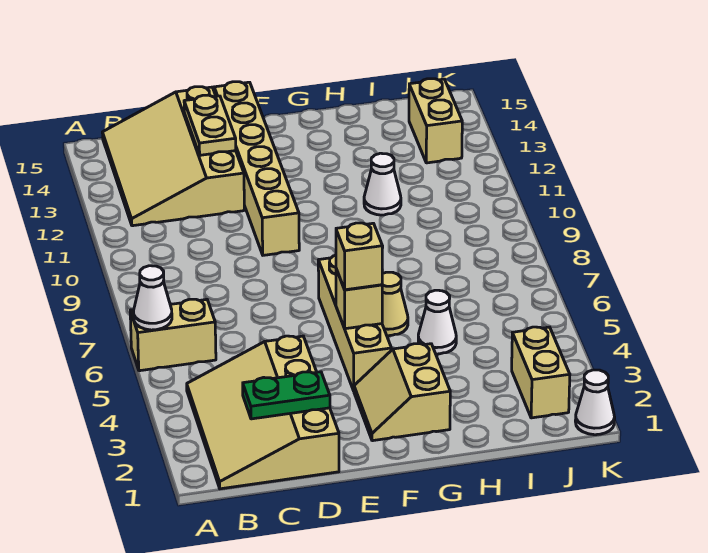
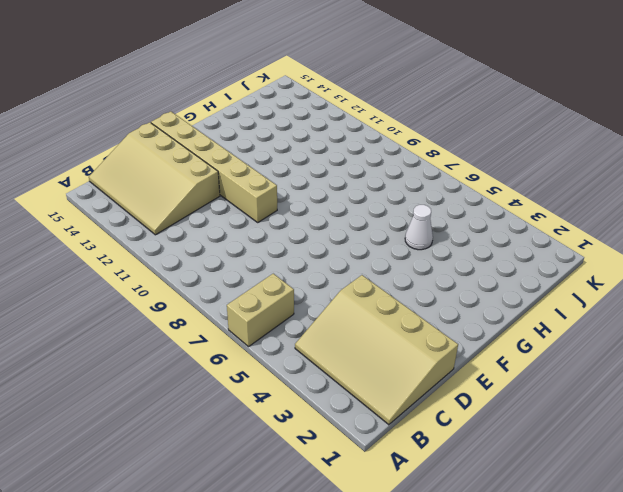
none -> tan 2x2 slope [354,344,450,441]
none -> tan 1x4 brick [318,255,391,391]
none -> tan 1x1 cone [382,272,408,336]

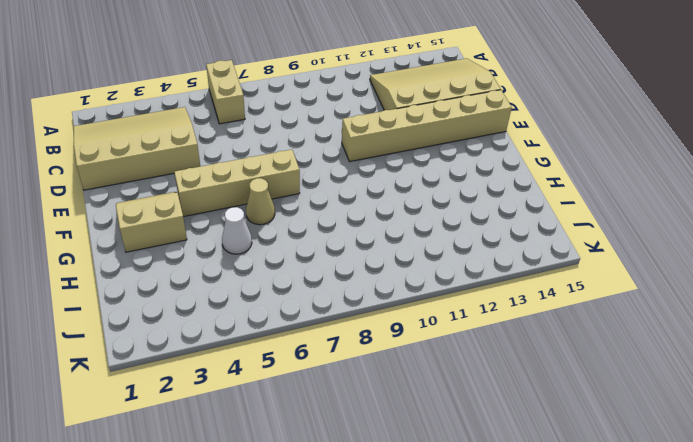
none -> white 1x1 cone [364,153,401,215]
none -> tan 1x2 brick [512,327,570,418]
none -> tan 1x2 brick [409,79,462,163]

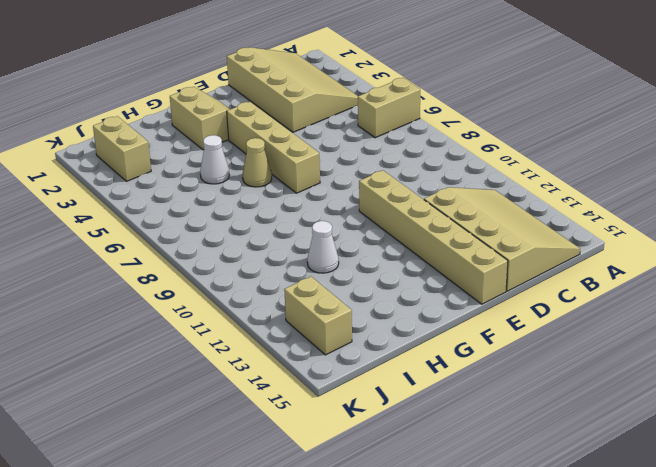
none -> white 1x1 cone [575,370,615,435]
none -> white 1x1 cone [134,266,172,330]
none -> green 1x2 plate [243,372,330,419]

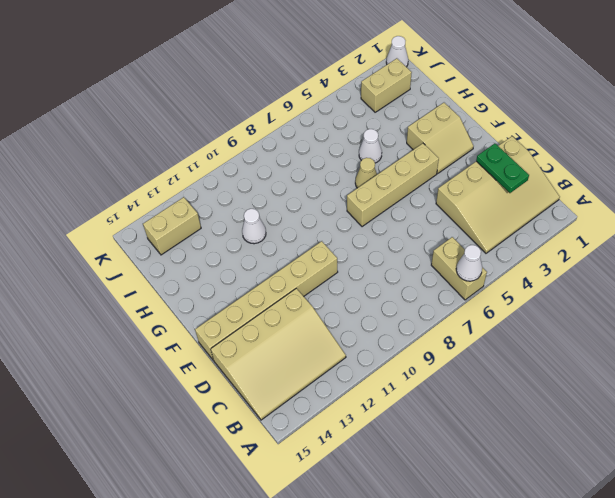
none -> tan 1x2 plate [184,95,236,155]
none -> tan 1x1 brick [336,269,382,329]
none -> tan 1x1 brick [336,223,383,290]

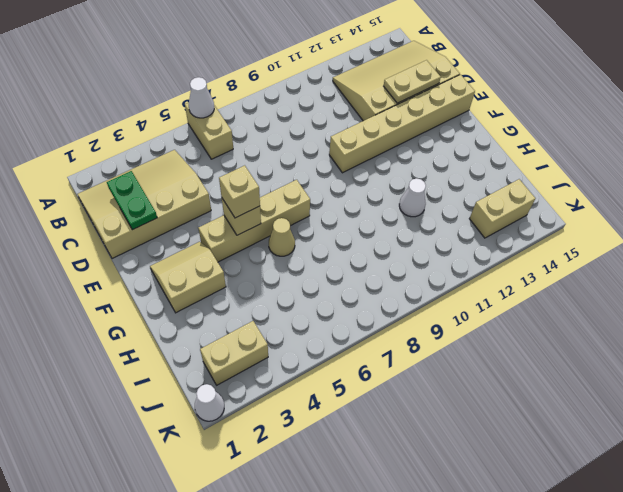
none -> white 1x1 cone [418,290,456,354]

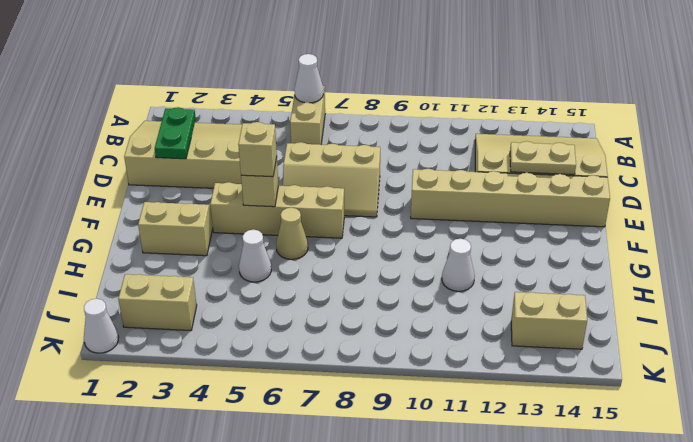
tan 2x3 slope [283,142,380,217] -> none

